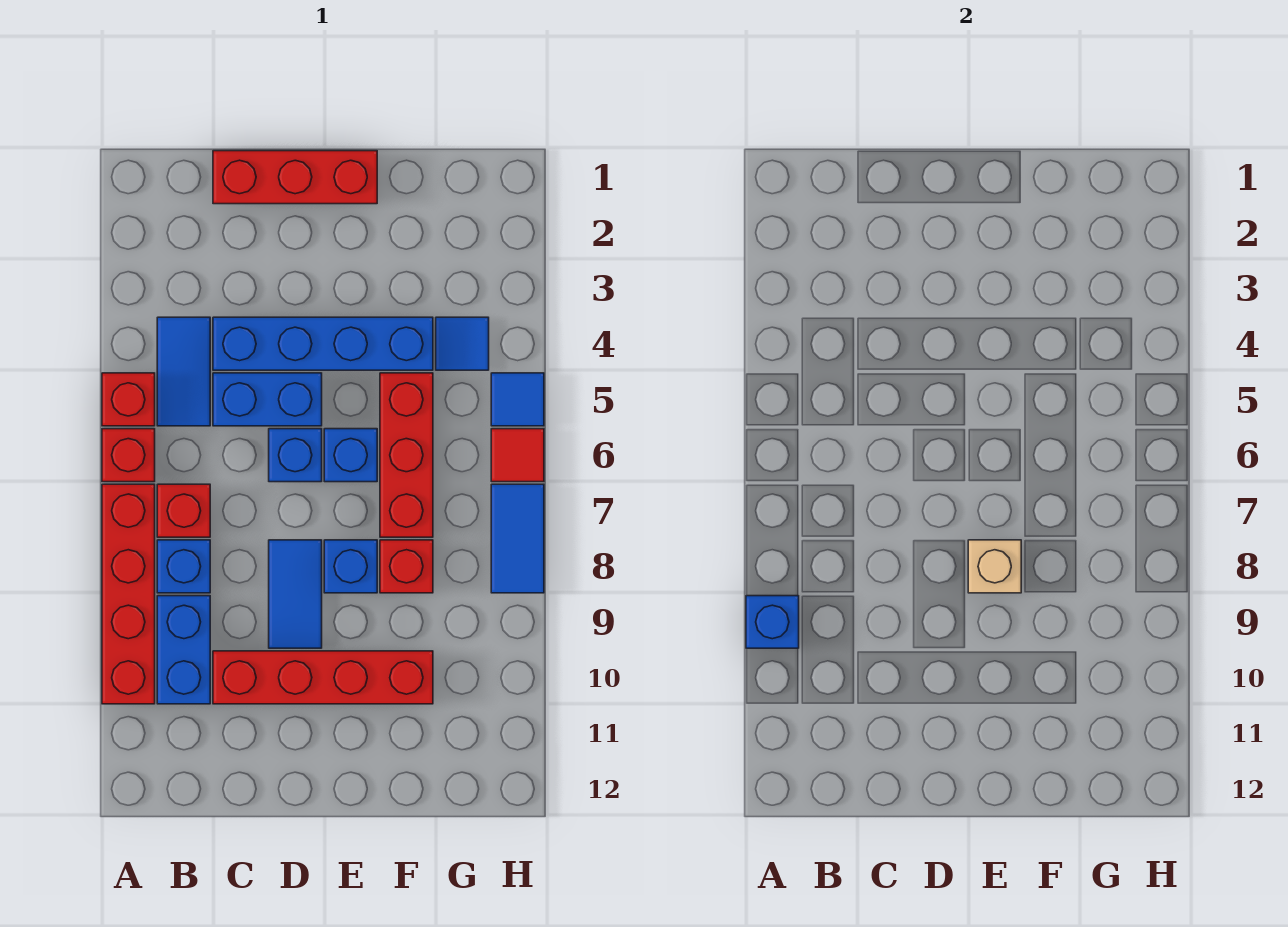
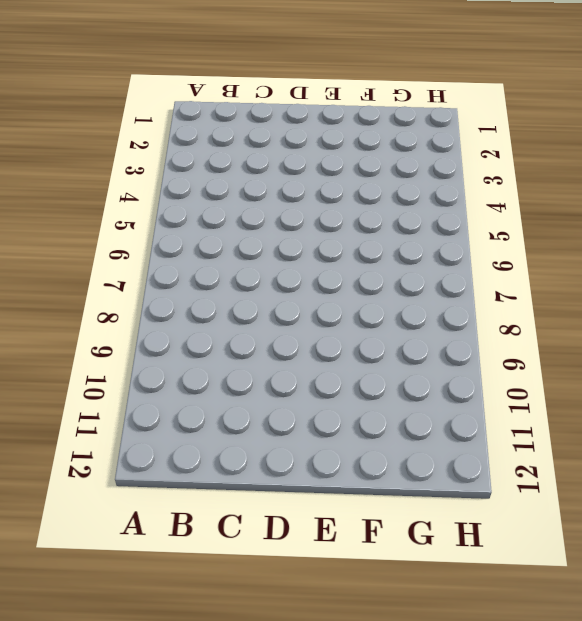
none -> red 1x1 brick [102,373,155,426]
none -> red 1x1 brick [102,429,155,482]
none -> red 1x4 brick [102,484,155,704]

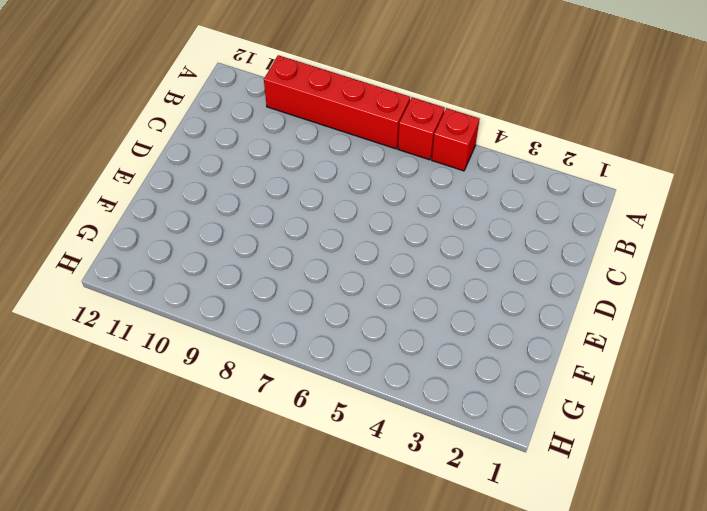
none -> blue 1x2 tile [157,317,210,426]
none -> red 1x1 brick [157,484,210,537]
none -> blue 1x1 brick [157,540,210,593]

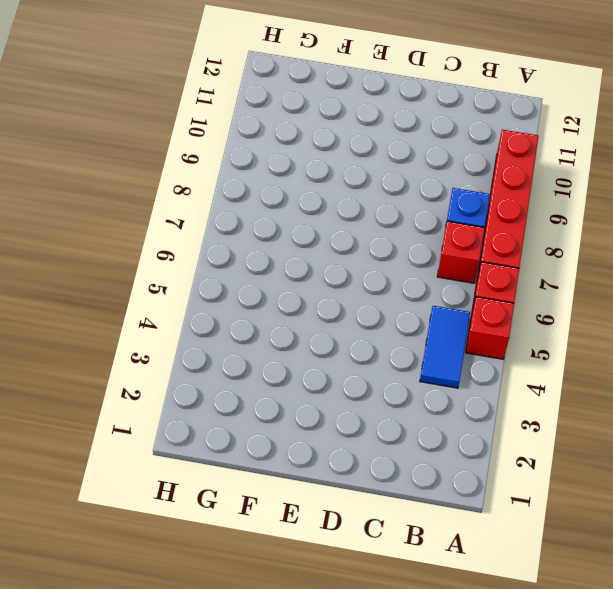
none -> blue 1x2 brick [157,596,210,704]
none -> red 1x3 brick [213,151,377,204]
none -> blue 1x4 brick [213,317,433,370]

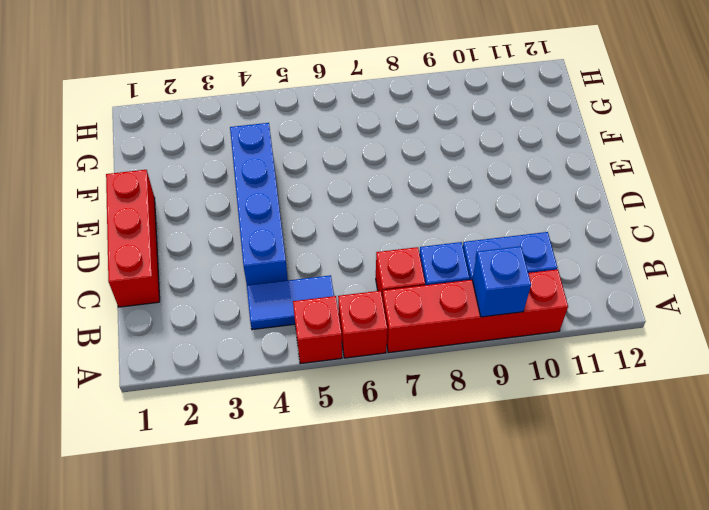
none -> blue 1x2 brick [213,373,322,426]
none -> red 1x4 brick [213,651,433,704]
none -> blue 1x1 brick [269,429,322,482]

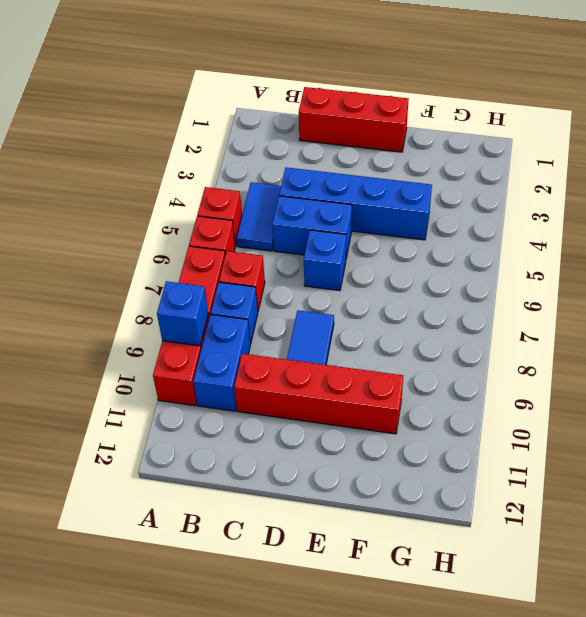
none -> blue 1x1 brick [324,429,377,482]
none -> blue 1x1 brick [324,540,377,593]
none -> red 1x3 brick [380,373,433,537]

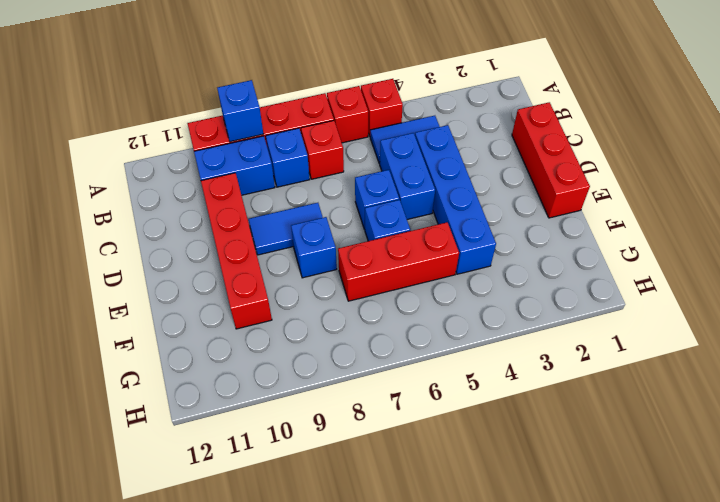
none -> red 1x1 brick [380,540,433,593]
none -> blue 1x1 tile [436,317,489,370]
none -> blue 1x1 tile [491,373,544,426]

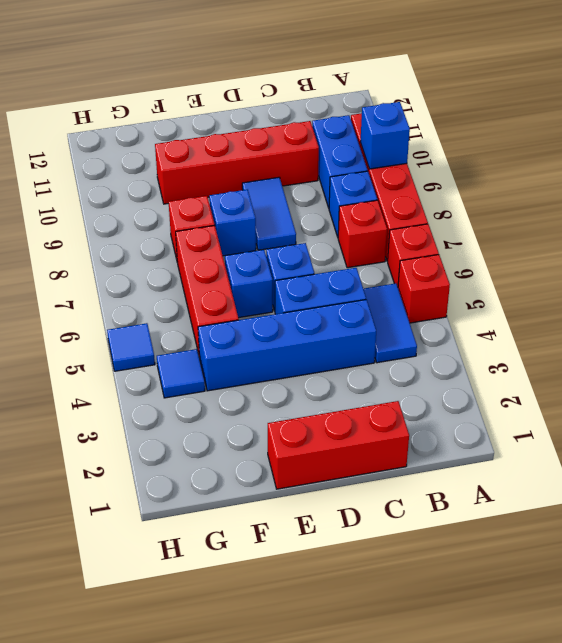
none -> red 1x1 tile [491,429,544,482]
none -> blue 1x2 tile [491,484,544,593]
none -> tan 1x1 brick [968,540,1021,593]

